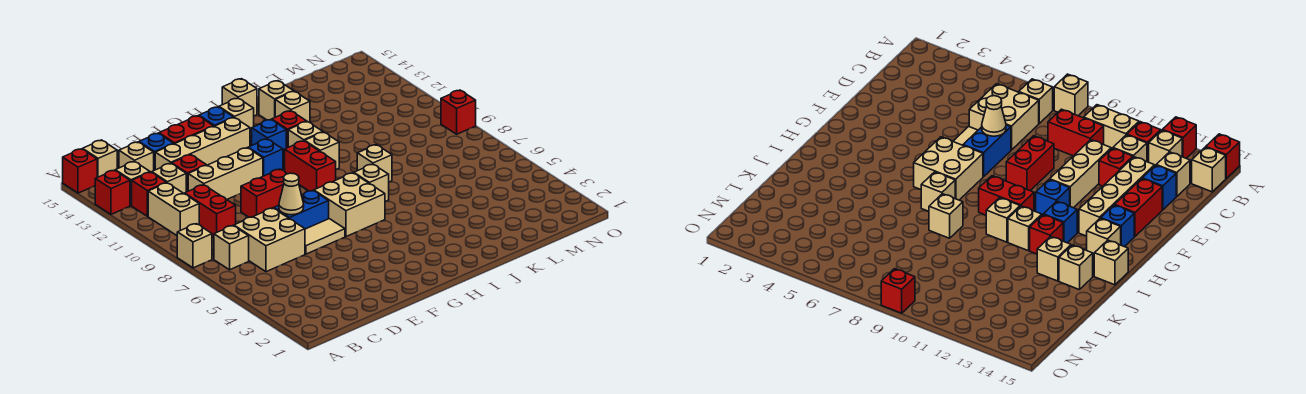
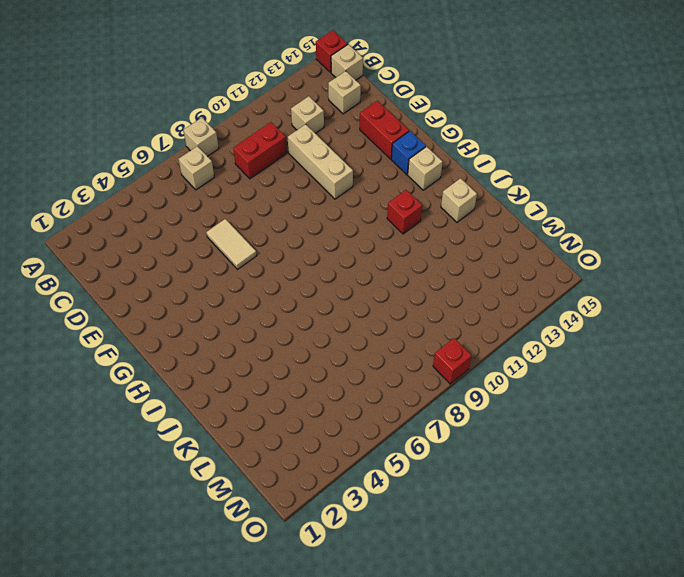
none -> red 1x1 brick [95,170,130,214]
none -> tan 1x2 brick [148,183,199,235]
none -> red 1x1 brick [132,172,166,216]
none -> tan 1x1 brick [115,161,150,206]

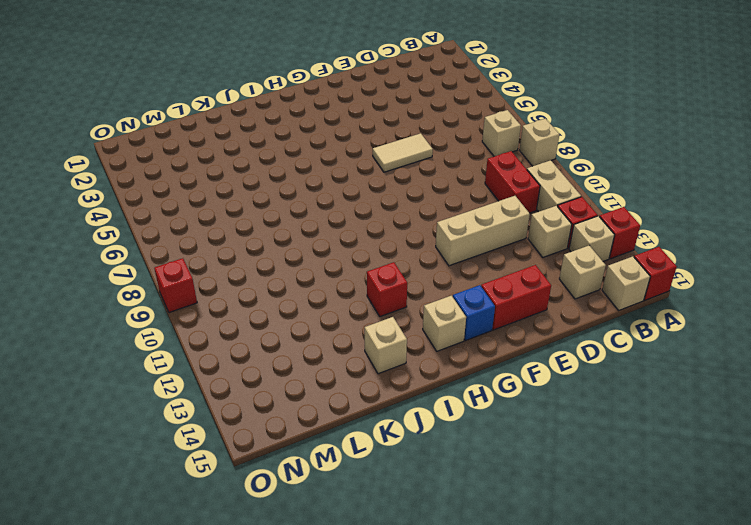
none -> tan 2x2 brick [234,208,305,272]
none -> red 1x1 brick [172,155,206,192]
none -> tan 1x4 brick [155,118,250,170]
none -> blue 1x1 brick [139,133,174,170]

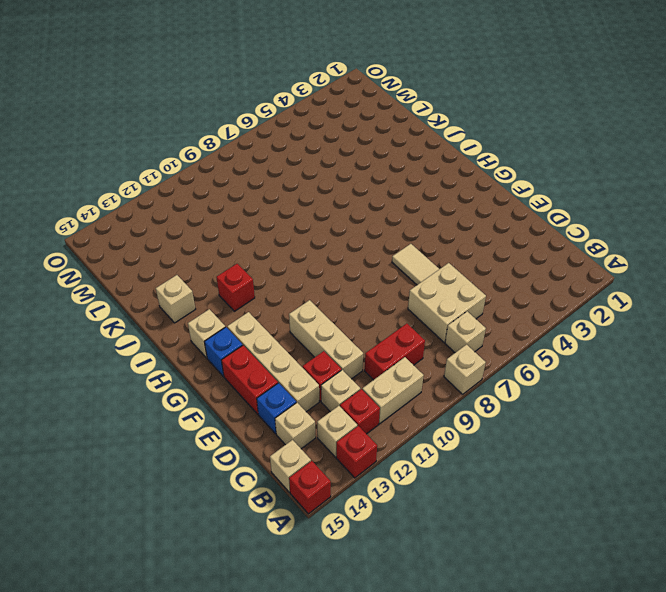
none -> blue 1x2 brick [274,191,329,229]
none -> red 1x2 brick [241,169,287,217]
none -> tan 2x2 brick [314,173,385,237]
none -> blue 1x1 brick [248,139,283,176]

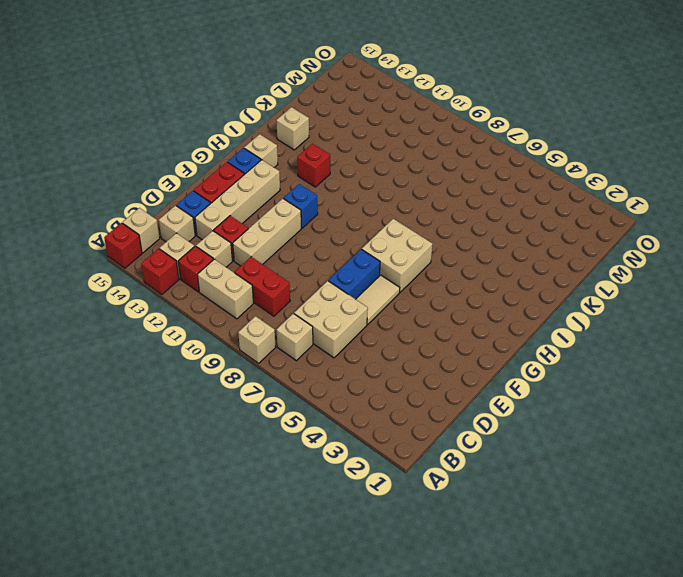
none -> red 1x2 brick [241,169,287,217]
none -> red 1x2 brick [285,141,336,191]
none -> blue 1x1 brick [252,120,286,157]
none -> tan 1x1 brick [354,164,389,202]

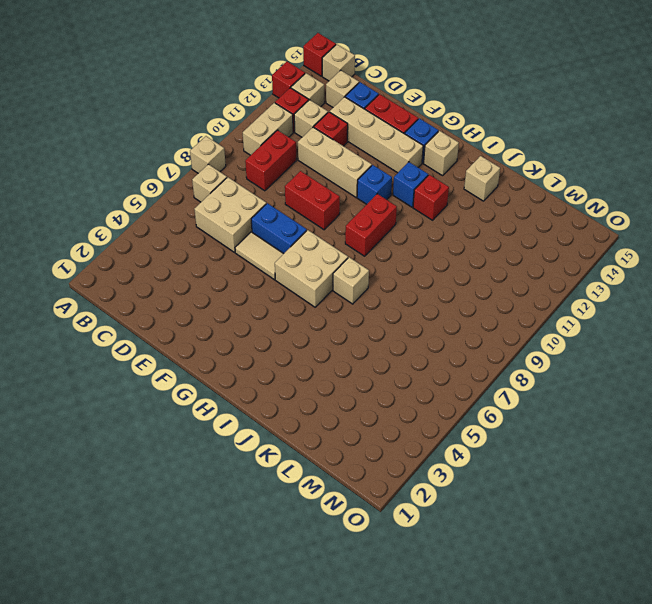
none -> tan 1x1 brick [305,132,339,169]
none -> tan 1x1 brick [288,121,323,147]
none -> tan 1x1 brick [222,79,257,116]
none -> tan 1x1 brick [357,145,392,182]

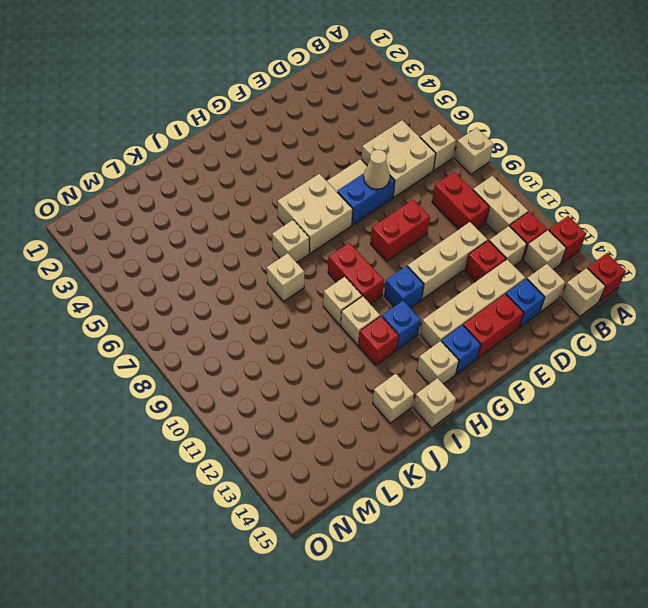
none -> tan 1x1 brick [275,91,310,123]
none -> red 1x1 brick [441,90,476,134]

